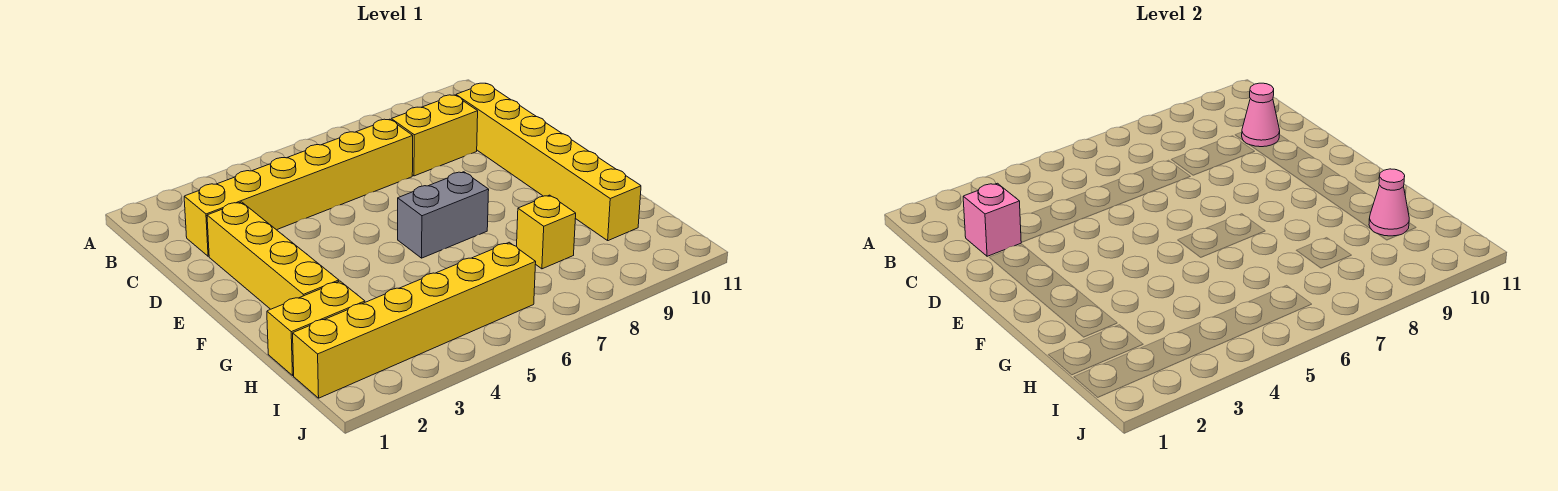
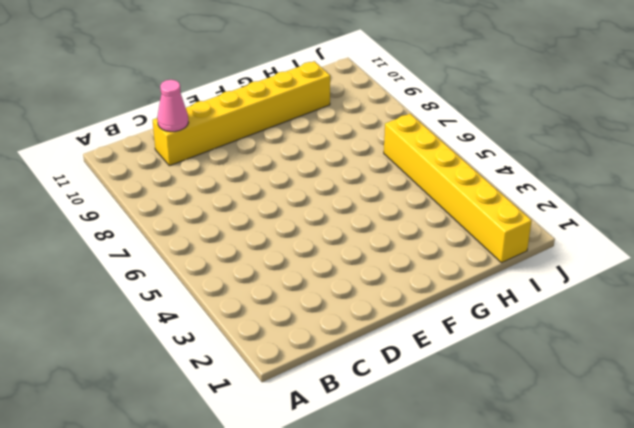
none -> yellow 1x6 brick [184,119,413,256]
none -> yellow 1x2 brick [391,95,478,176]

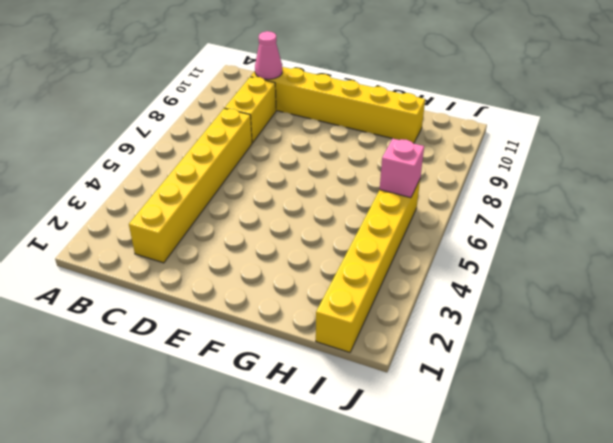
pink 1x1 brick [380,139,424,198] -> pink 1x1 brick moved to [963,183,1022,256]
none -> yellow 1x4 brick [207,202,339,309]
none -> grey 1x2 brick [398,172,489,258]

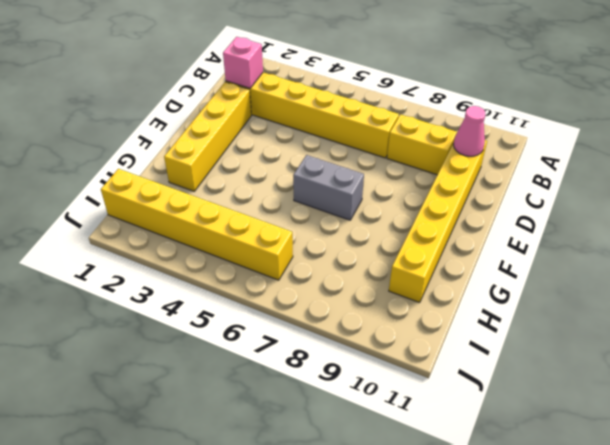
none -> yellow 1x2 brick [267,281,365,375]
none -> yellow 1x1 brick [517,195,576,269]

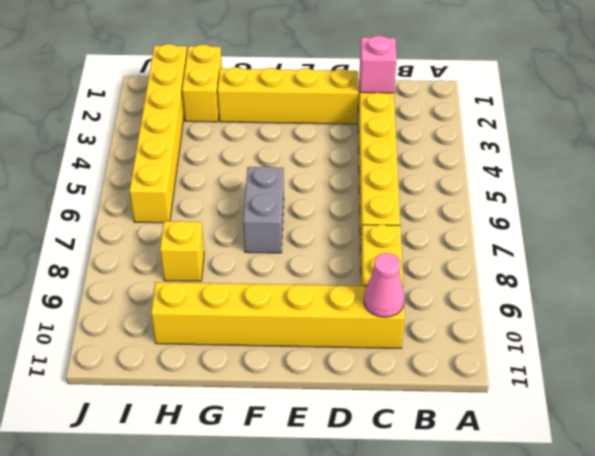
none -> pink 1x1 cone [1369,169,1409,236]

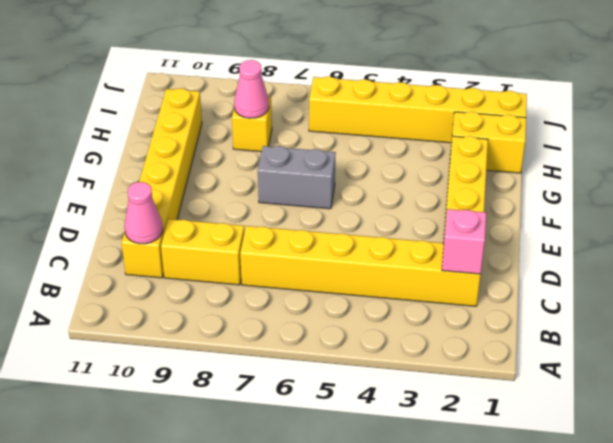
pink 1x1 cone [234,60,269,118] -> pink 1x1 cone moved to [1369,169,1409,236]

